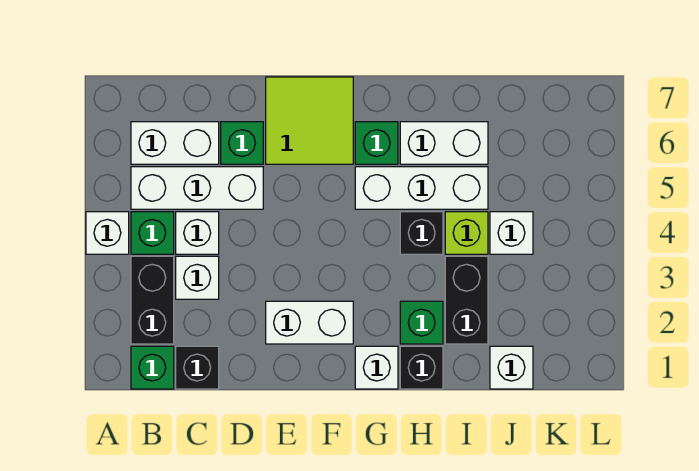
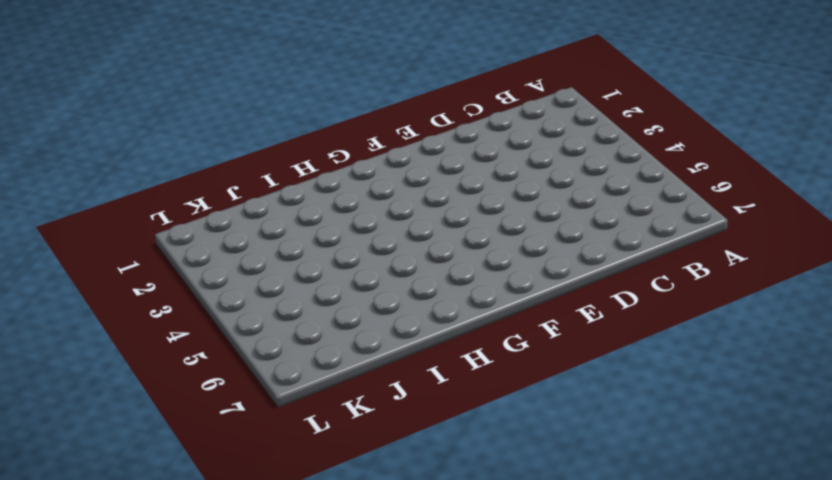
none -> white 1x1 brick [86,212,129,254]
none -> green 1x1 brick [131,346,174,389]
none -> black 1x2 brick [131,256,174,344]

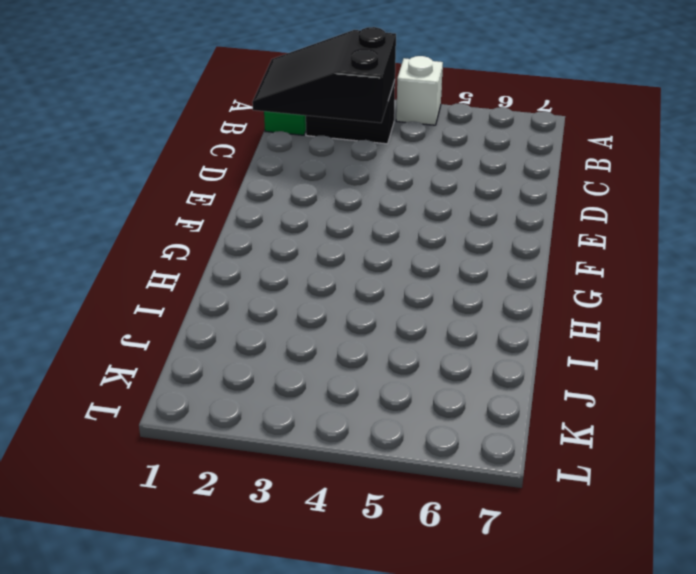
black 2x3 slope [252,27,396,123] -> none
none -> green 1x1 brick [131,212,174,254]
none -> white 1x3 brick [131,167,263,209]
none -> white 1x2 brick [131,122,219,164]

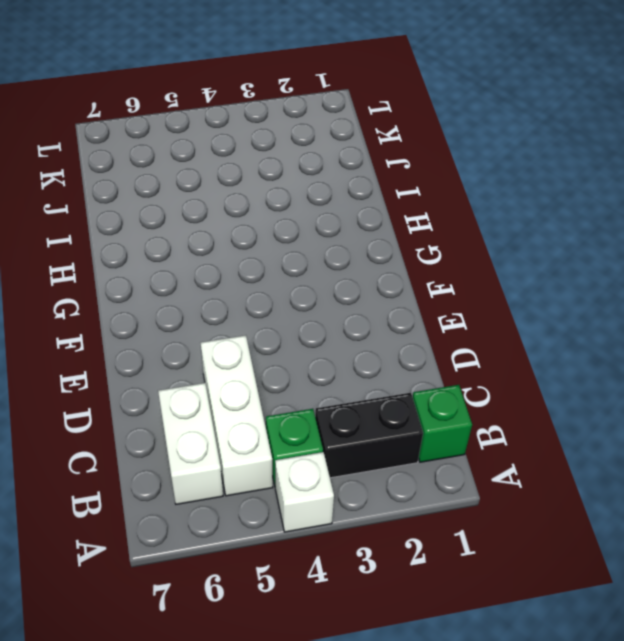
none -> black 1x1 brick [176,346,219,389]
none -> white 1x1 brick [176,256,219,299]
none -> white 1x1 brick [176,212,219,254]

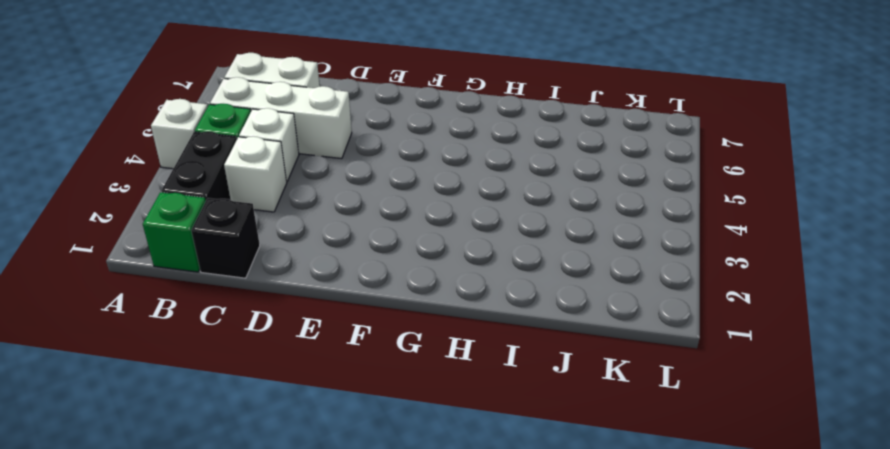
none -> green 1x1 brick [221,122,263,164]
none -> white 1x2 brick [266,301,353,344]
none -> lime 2x2 tile [266,77,353,164]

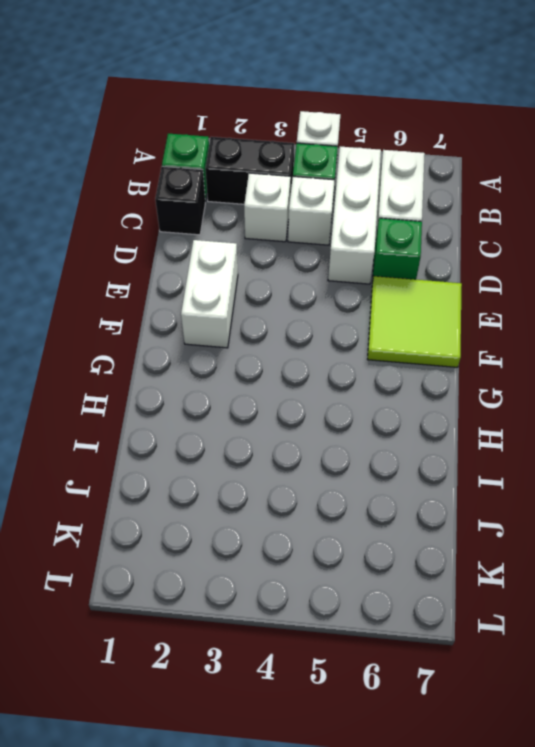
none -> white 1x1 brick [355,346,398,389]
none -> white 1x3 brick [355,167,488,209]
none -> green 1x1 brick [355,122,398,164]

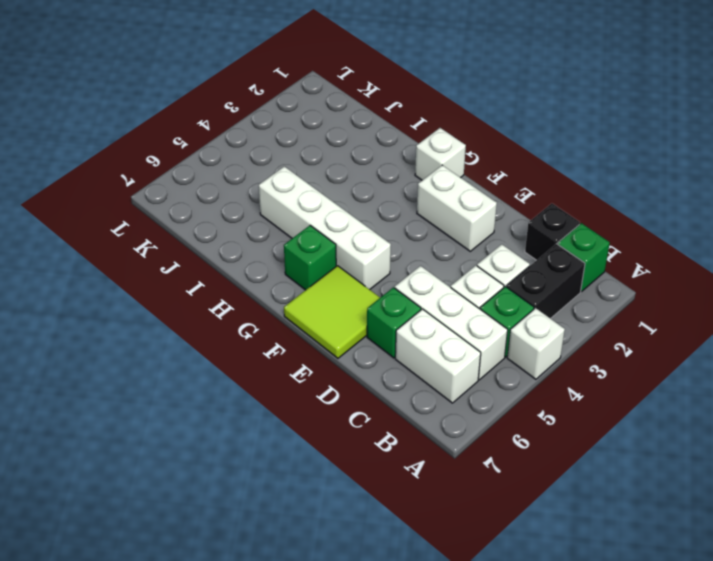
white 1x4 brick [259,166,391,290] -> white 1x3 brick [355,167,488,209]
none -> black 1x1 brick [400,346,443,389]
none -> green 1x1 brick [400,301,443,344]
none -> black 1x1 brick [400,212,443,254]

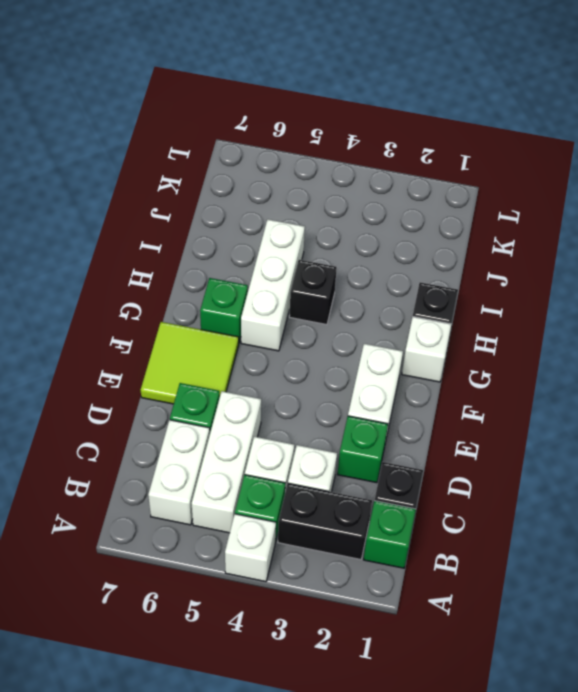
green 1x1 brick [337,416,388,483] -> green 1x1 brick moved to [400,301,443,344]
none -> white 1x2 brick [400,122,488,164]
none -> black 1x2 brick [445,256,488,344]
none -> lime 1x1 brick [445,212,488,254]

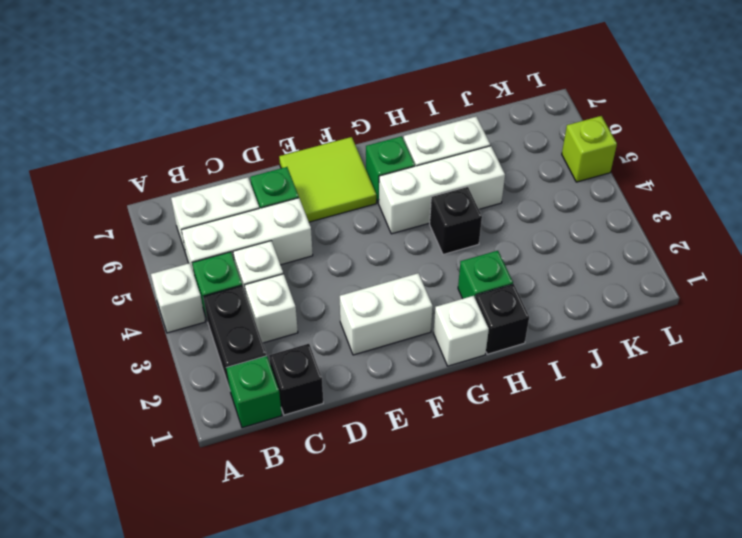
lime 1x1 brick [562,116,617,182] -> lime 1x1 brick moved to [445,212,488,254]
none -> black 1x2 brick [445,256,488,344]
none -> white 1x1 brick [490,346,533,389]
none -> white 1x1 brick [490,212,533,254]

